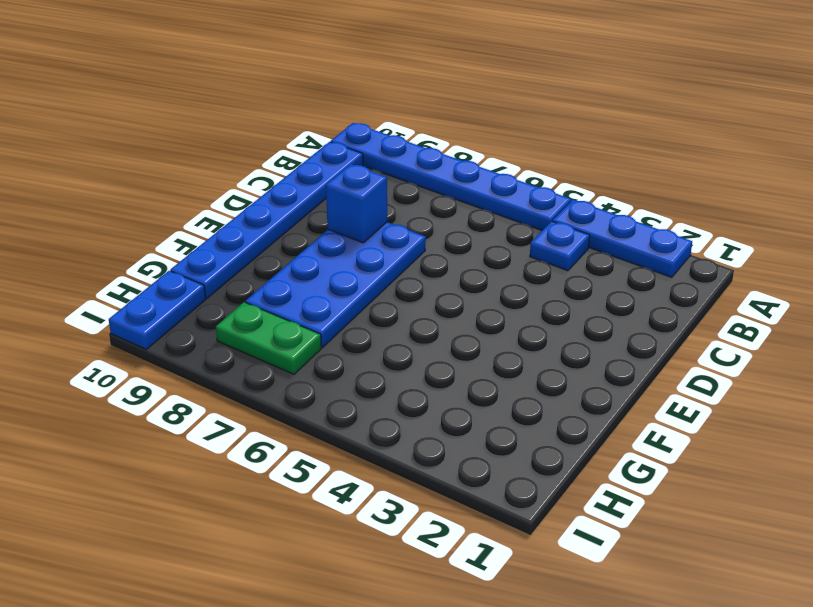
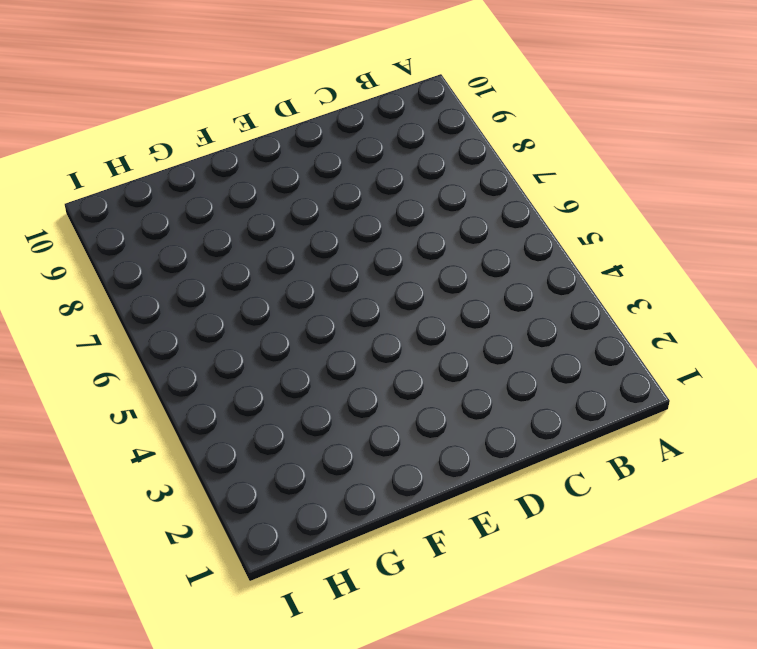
none -> blue 1x3 plate [553,200,692,278]
none -> blue 1x6 plate [331,123,571,231]

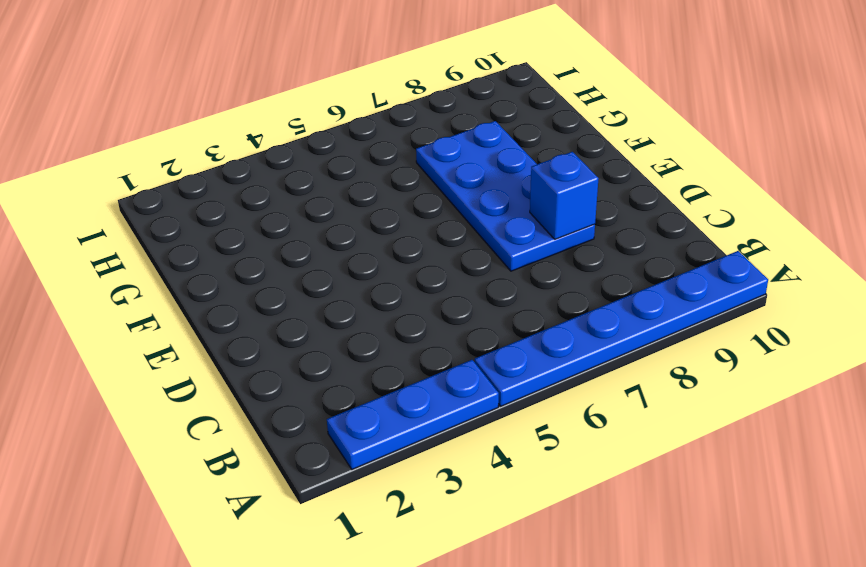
none -> blue 1x1 plate [530,221,590,271]
none -> blue 1x6 plate [170,142,363,298]

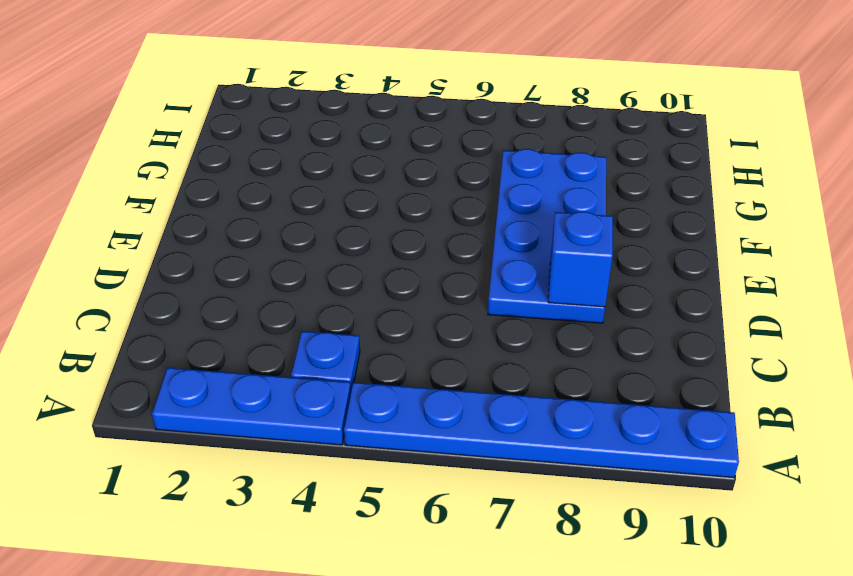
none -> blue 1x6 plate [170,142,363,298]
none -> green 1x2 plate [216,302,321,374]

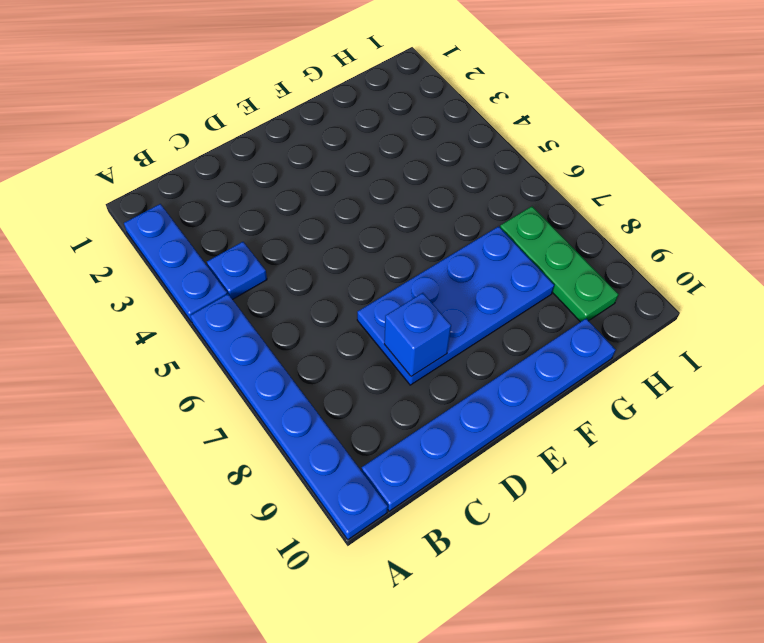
green 1x3 plate [500,206,618,322] -> green 1x2 plate [216,302,321,374]
none -> blue 1x2 plate [109,271,206,349]

